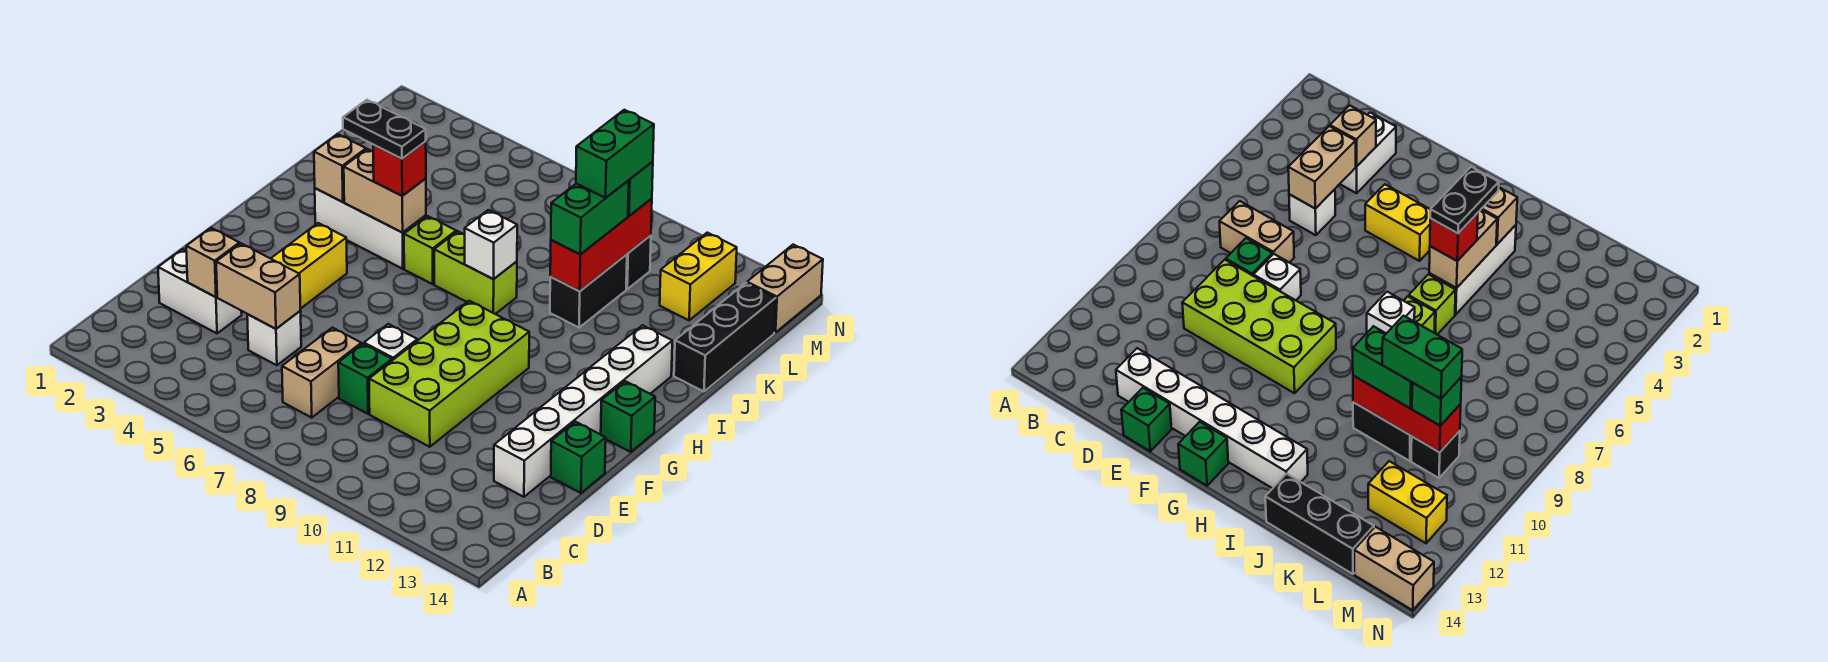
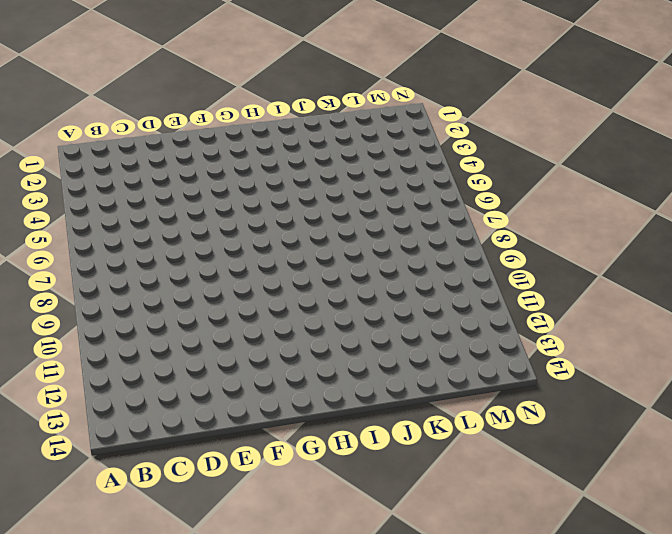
none -> tan 1x2 brick [282,328,361,418]
none -> white 1x2 brick [158,249,242,333]
none -> white 1x1 brick [247,311,301,365]

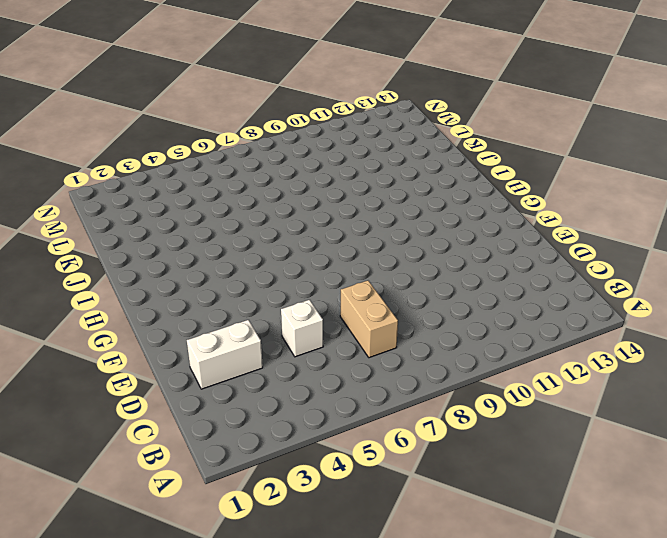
none -> green 1x1 brick [338,344,392,414]
none -> lime 2x4 brick [369,301,529,447]
none -> white 1x6 brick [494,325,672,497]

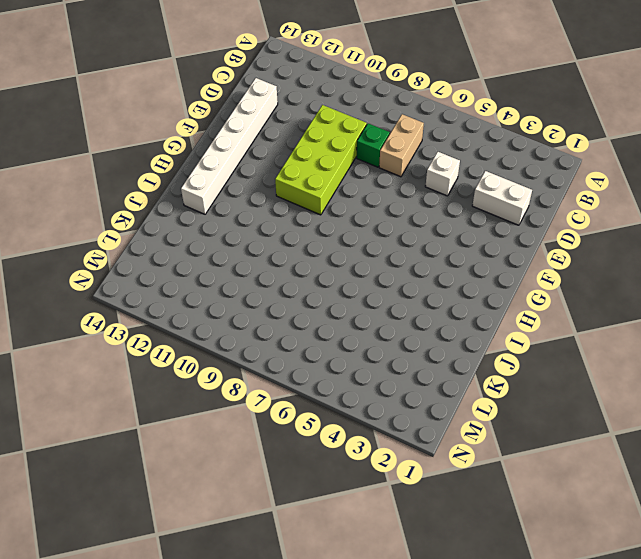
none -> white 1x1 brick [364,324,417,360]
none -> green 1x1 brick [551,422,606,493]
none -> yellow 1x2 brick [271,223,347,309]

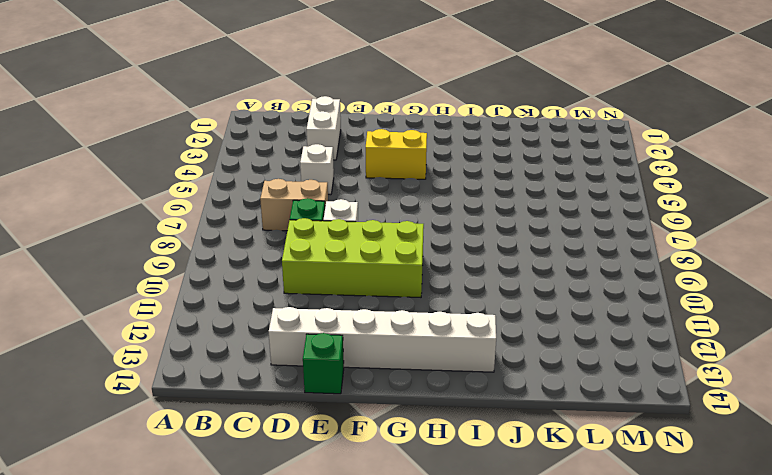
none -> green 1x1 brick [601,381,655,452]
none -> white 1x3 brick [315,188,426,269]
none -> lime 1x1 brick [404,216,456,284]

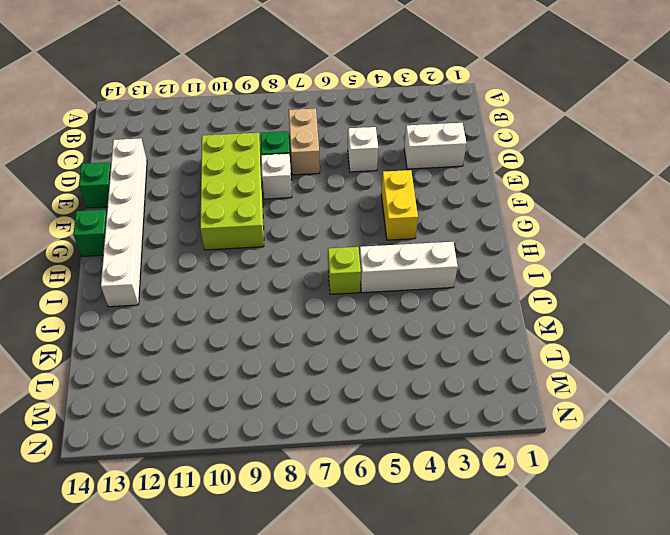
none -> lime 1x2 brick [434,231,517,314]
none -> black 1x2 brick [550,254,627,328]
none -> black 1x3 brick [674,283,776,392]

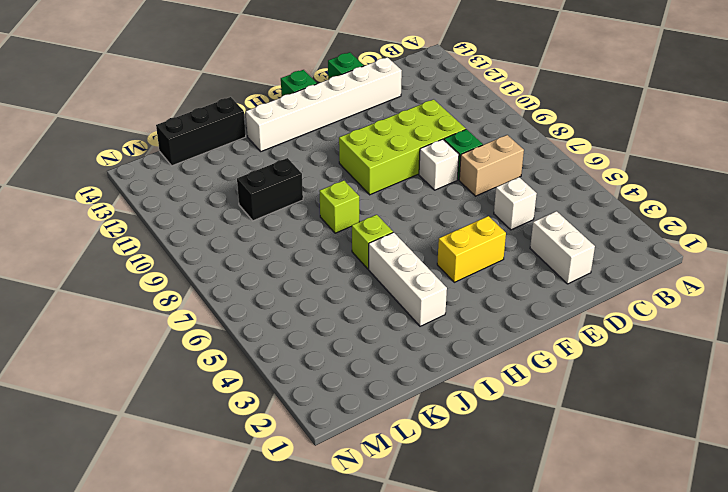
lime 1x1 brick [319,180,359,233] -> lime 1x2 brick [434,231,517,314]
none -> black 1x1 brick [626,235,651,289]
none -> yellow 1x2 brick [660,233,737,320]
none -> tan 1x2 brick [747,245,823,333]

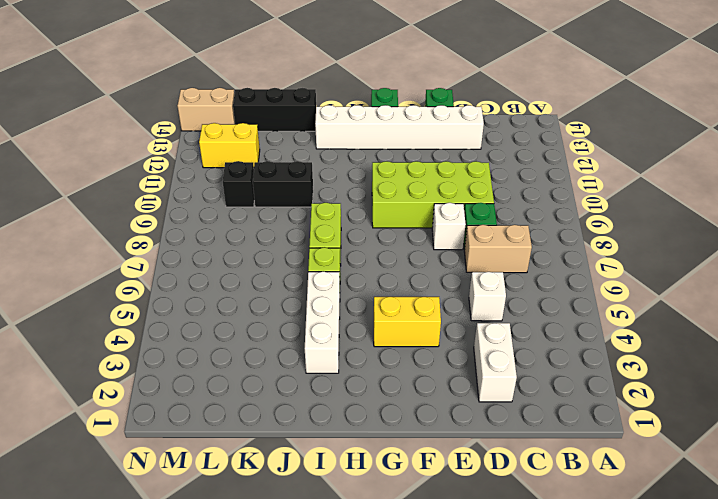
none -> tan 1x1 brick [186,228,239,297]
none -> tan 1x2 brick [216,243,301,329]
none -> tan 1x1 brick [314,134,366,202]

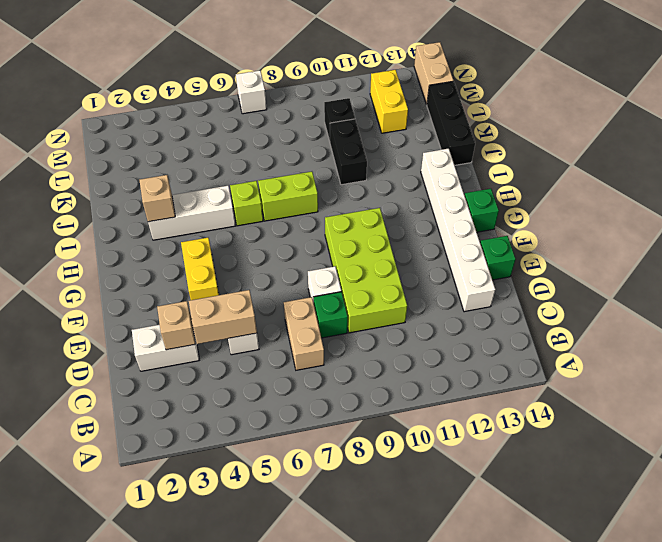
white 1x1 brick [236,71,267,114] -> white 1x1 brick moved to [465,210,517,279]
none -> tan 1x2 brick [344,149,426,232]
none -> red 1x3 brick [550,199,652,291]
none -> red 1x1 brick [373,142,426,196]

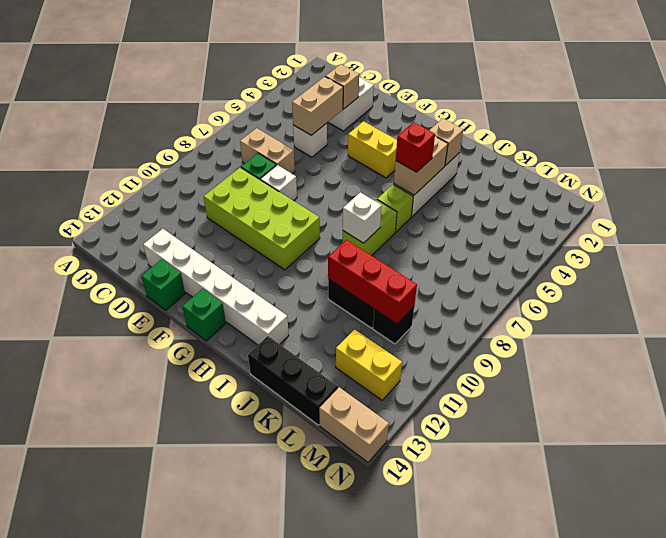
none -> green 1x2 brick [551,180,629,254]
none -> green 1x1 brick [628,161,653,216]
none -> black 1x2 plate [343,100,426,159]

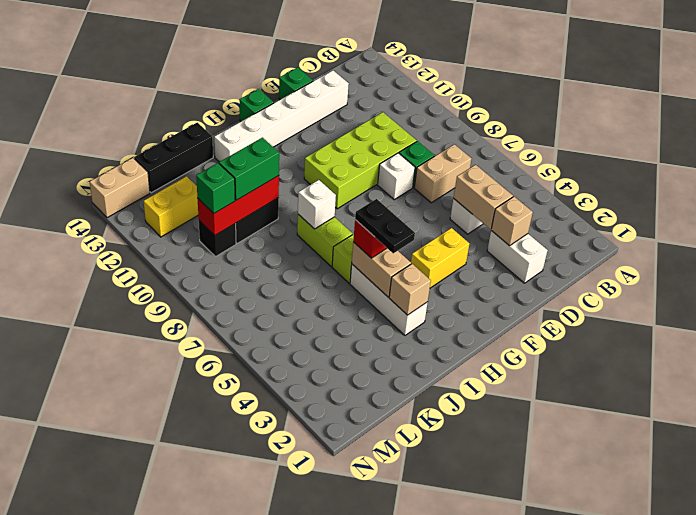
none -> green 1x2 brick [576,110,654,198]

